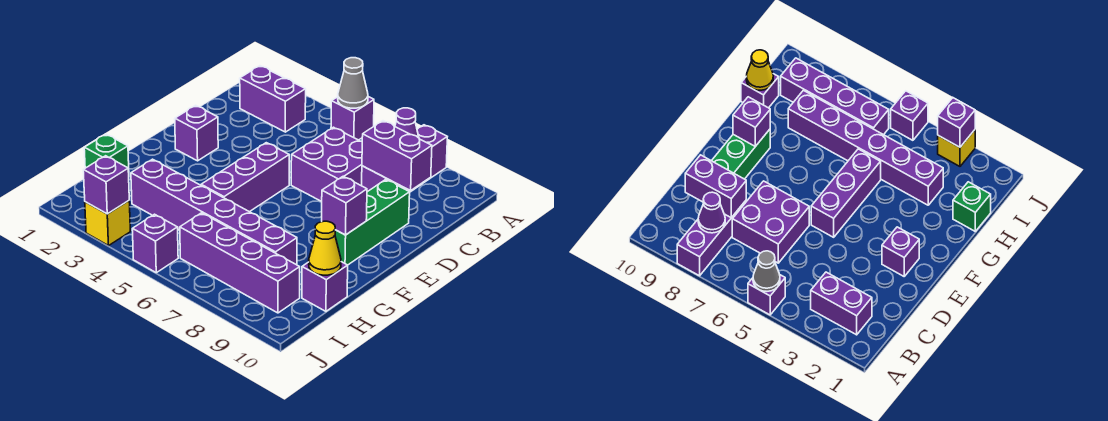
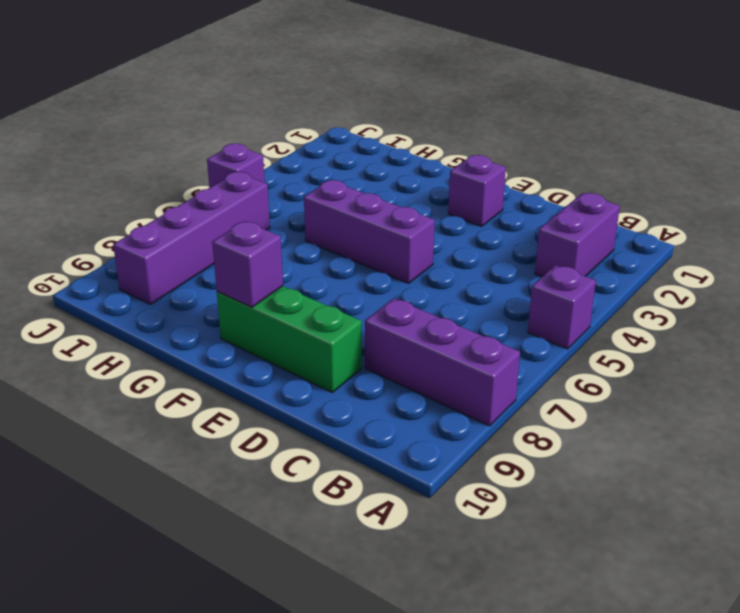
none -> purple 2x2 brick [291,127,362,202]
none -> green 1x1 brick [84,134,129,172]
none -> purple 1x6 brick [131,159,297,265]

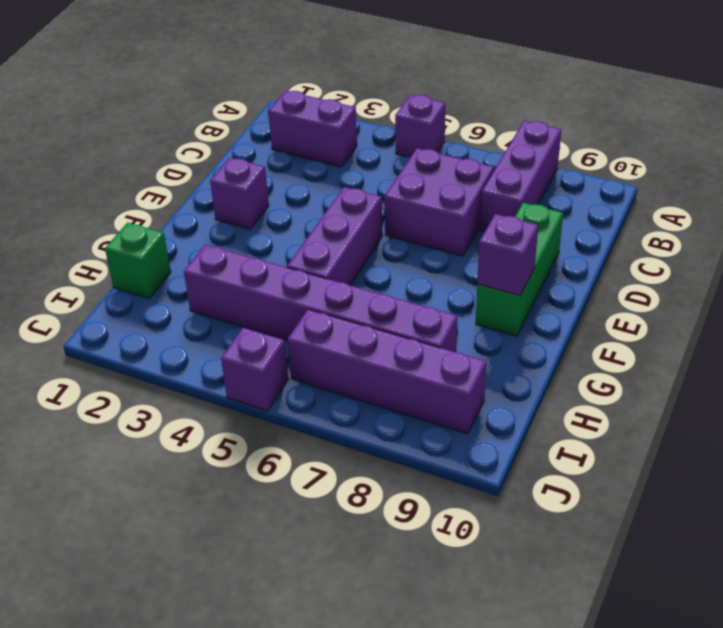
none -> purple 1x1 brick [302,262,348,311]
none -> yellow 1x1 brick [85,201,130,246]
none -> grey 1x1 cone [338,58,368,108]

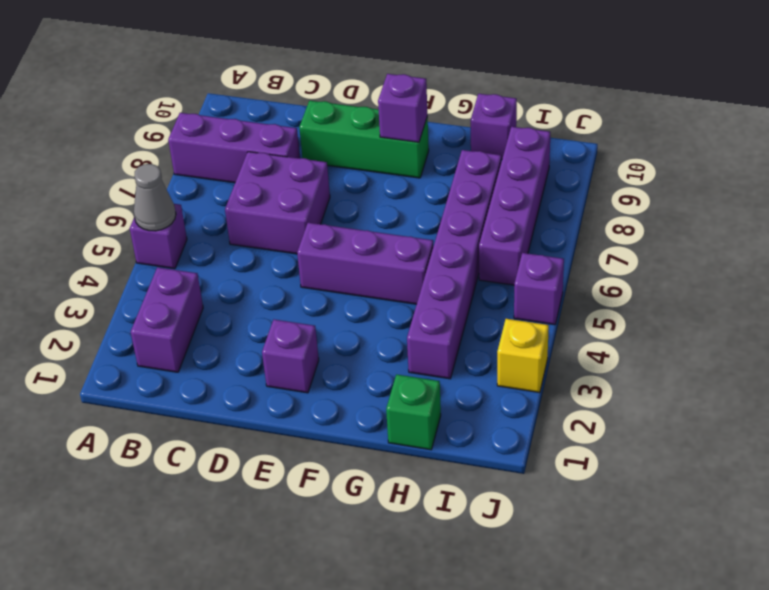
none -> purple 1x1 cone [395,108,419,138]
none -> purple 1x2 brick [362,121,432,191]
none -> yellow 1x1 cone [309,221,341,275]

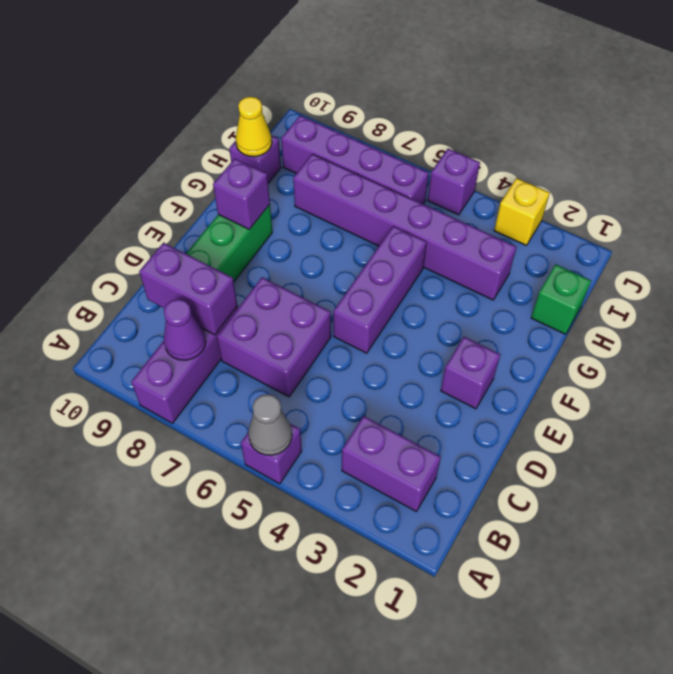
none -> purple 1x1 brick [83,156,129,214]

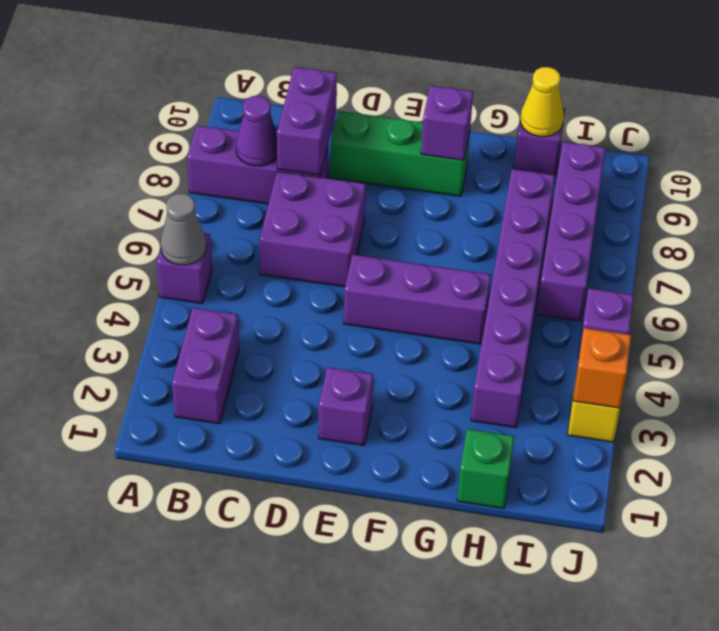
orange 1x1 brick [573,328,631,408] -> purple 1x1 brick [83,156,129,214]

